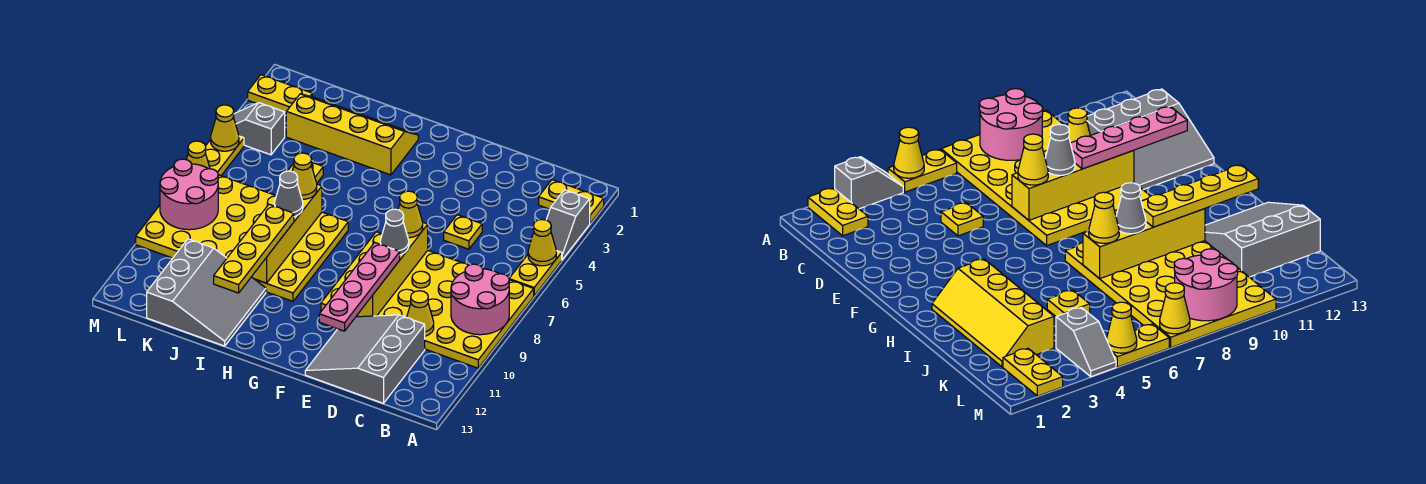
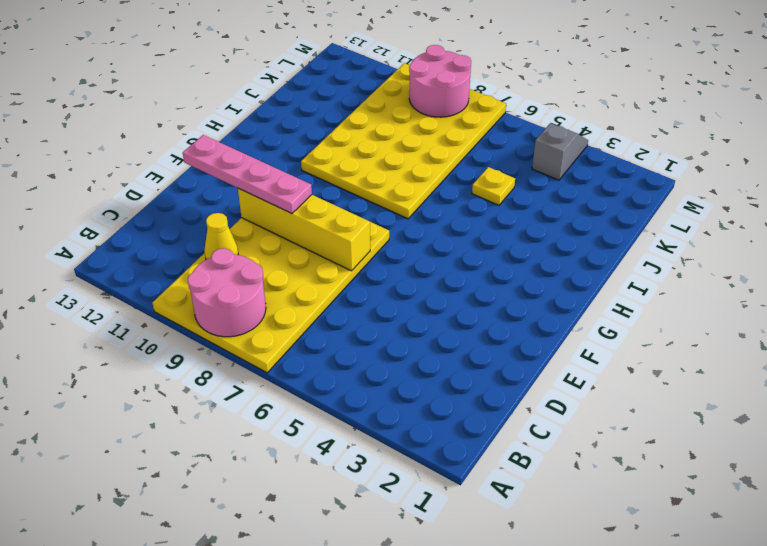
none -> yellow 1x2 plate [539,180,604,223]
none -> grey 1x2 slope [546,190,590,260]
none -> yellow 1x2 plate [509,251,562,296]

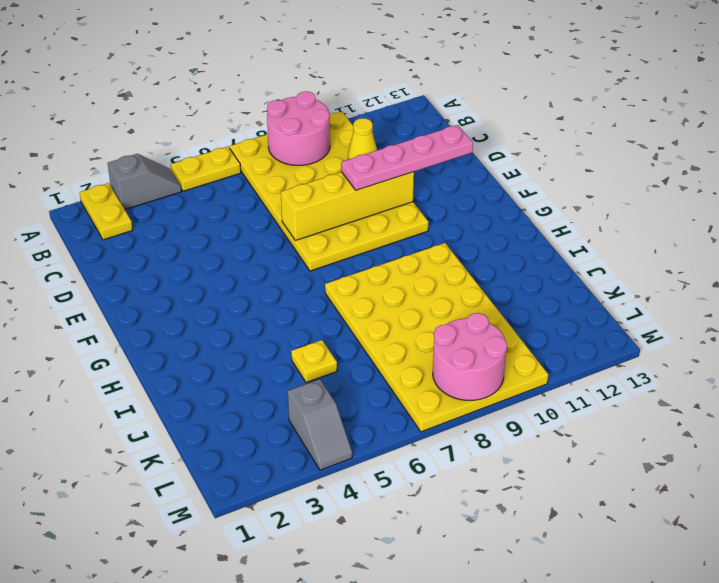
none -> grey 3x3 slope [305,315,425,403]
none -> yellow 1x1 plate [444,215,482,249]
none -> yellow 2x4 slope [286,94,418,175]

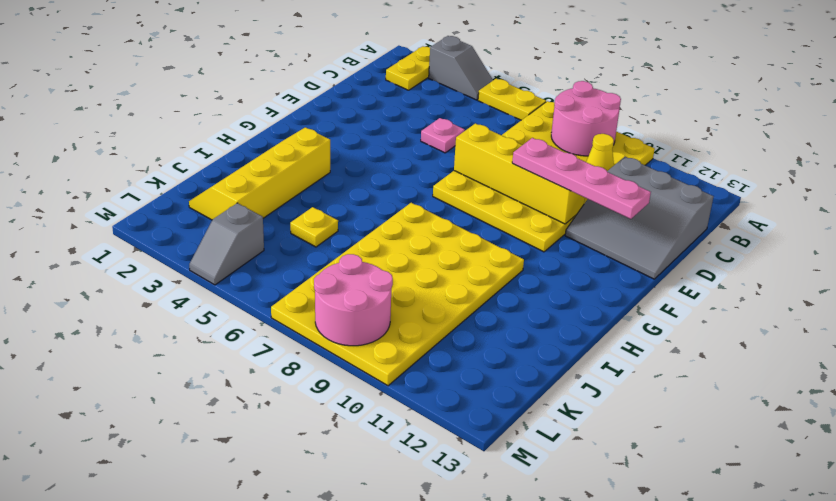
pink 1x1 plate [421,118,465,153] -> yellow 1x1 plate [444,215,482,249]
none -> grey 3x3 slope [147,239,266,346]
none -> yellow 1x2 plate [248,75,312,114]
none -> yellow 1x2 plate [205,136,244,176]

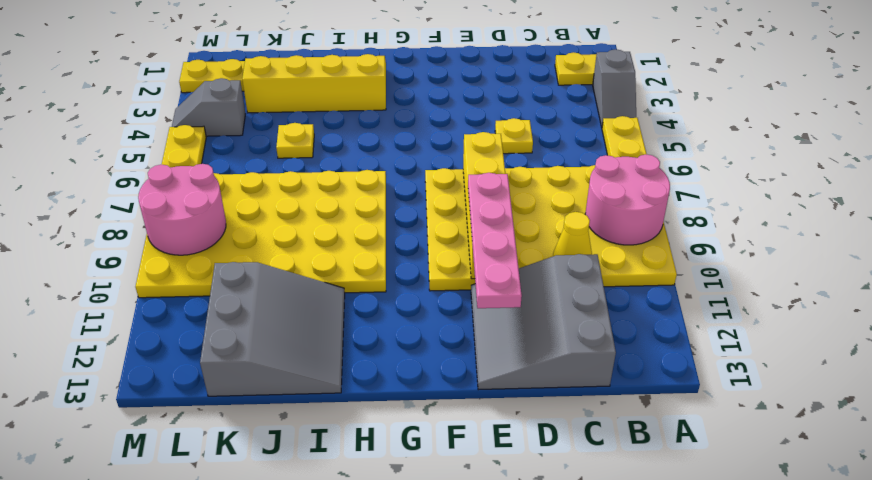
none -> yellow 1x1 cone [528,220,556,266]
none -> yellow 1x4 brick [252,184,322,283]
none -> yellow 1x1 cone [211,105,239,151]

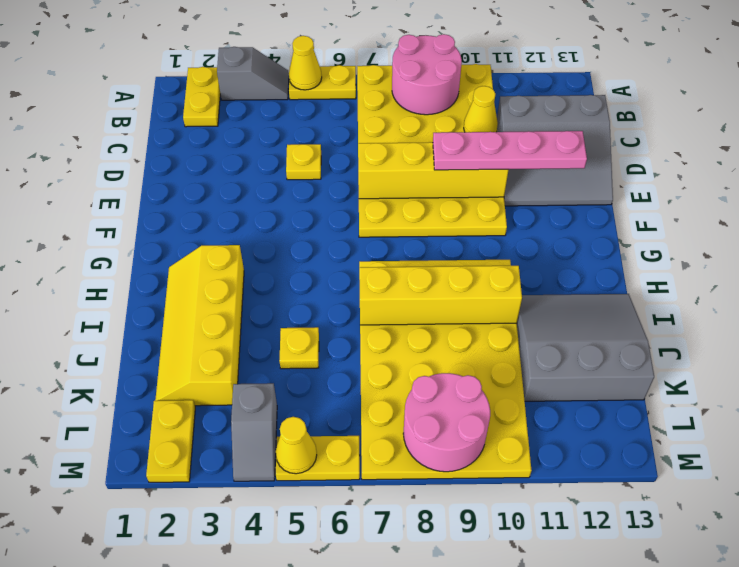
none -> yellow 1x1 cone [186,141,210,169]
none -> yellow 1x1 cone [398,191,423,238]
none -> grey 1x1 cone [380,209,409,255]

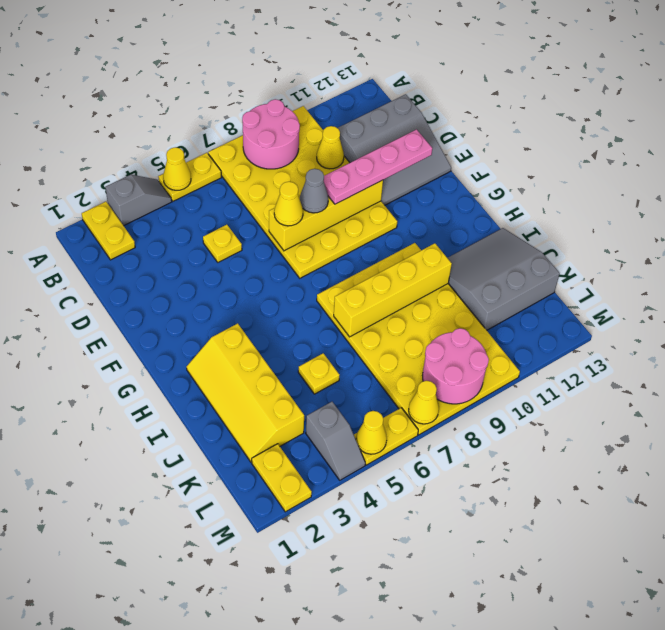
none -> yellow 1x1 cone [292,153,317,199]
none -> grey 1x1 cone [275,171,303,217]
none -> yellow 1x4 plate [214,204,294,293]

